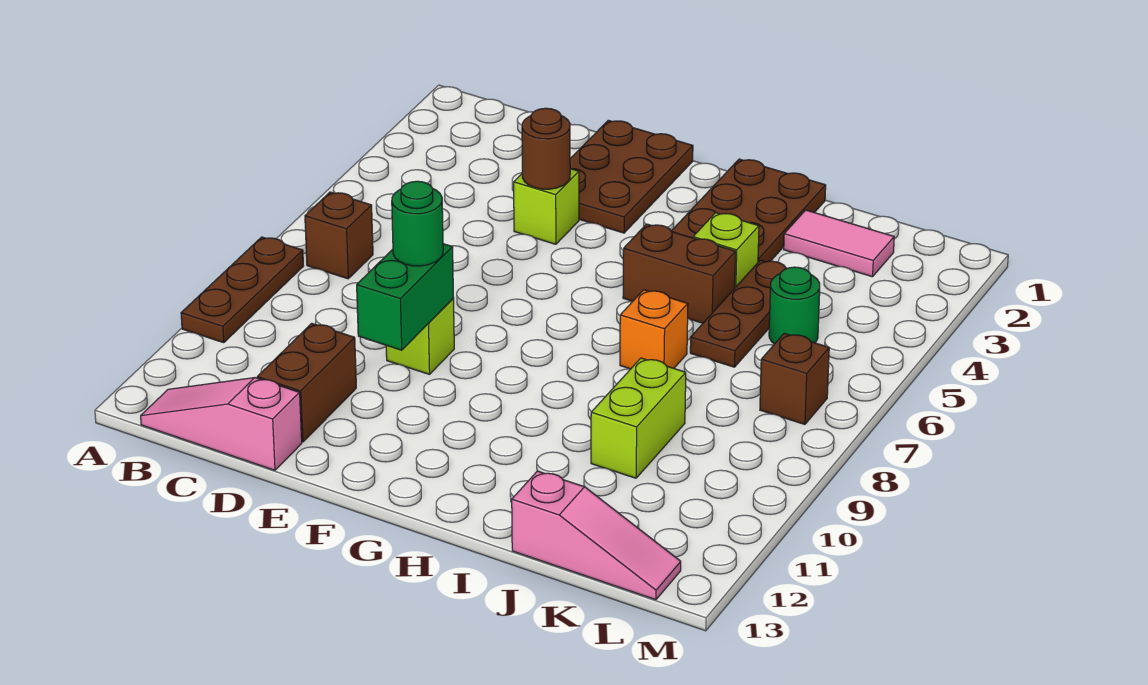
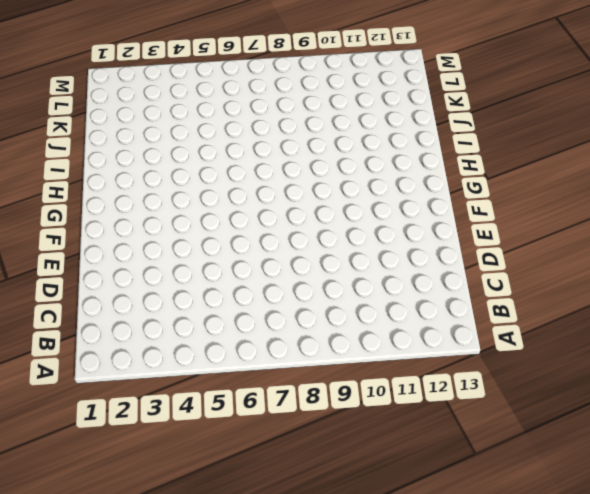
none -> brown 1x3 plate [181,237,303,343]
none -> brown 1x1 brick [305,192,373,279]
none -> pink 1x3 slope [141,378,302,470]

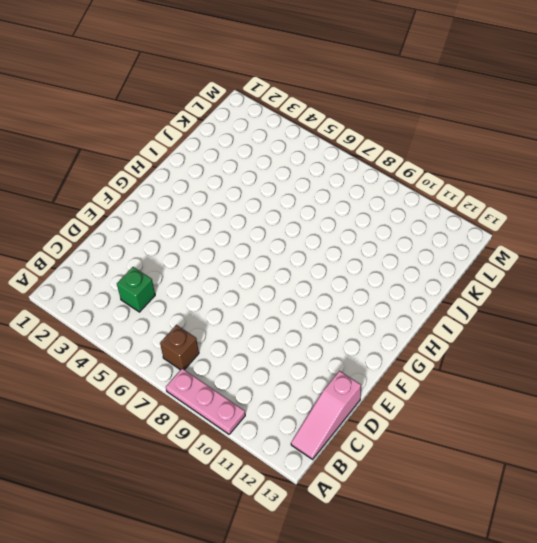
pink 1x3 plate [166,368,245,434] -> brown 1x3 plate [181,237,303,343]
green 1x1 brick [117,267,155,312] -> none
none -> brown 1x2 brick [257,323,356,442]
none -> brown 2x3 plate [570,120,693,233]
none -> lime 1x1 brick [514,169,579,244]

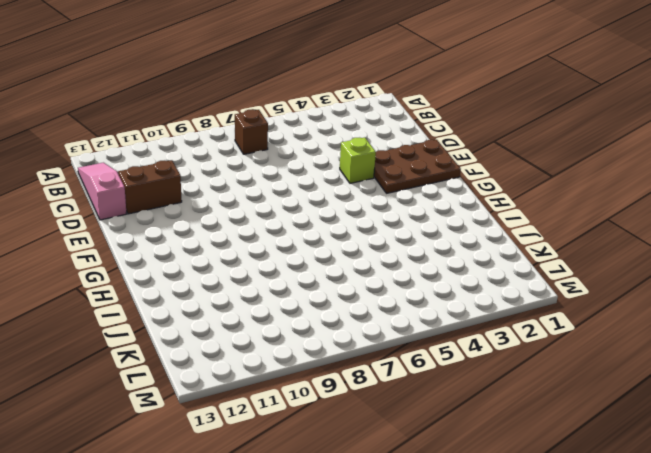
none -> brown 1x3 plate [181,237,303,343]
none -> lime 1x1 brick [386,299,454,374]
none -> brown 2x3 plate [672,159,826,262]

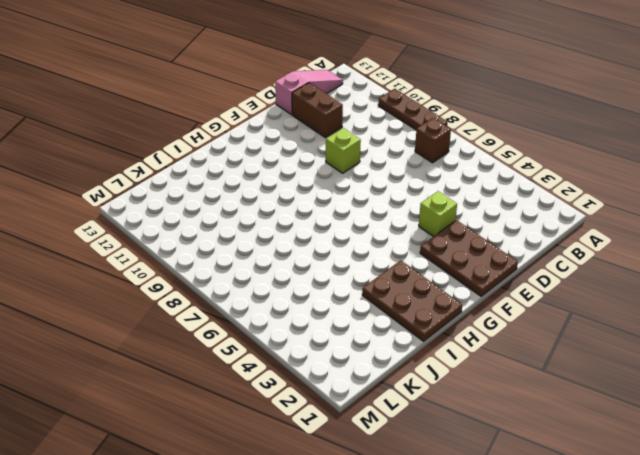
none -> brown 1x2 brick [623,224,736,323]
none -> lime 1x1 brick [693,213,759,287]
none -> orange 1x1 brick [620,290,688,369]

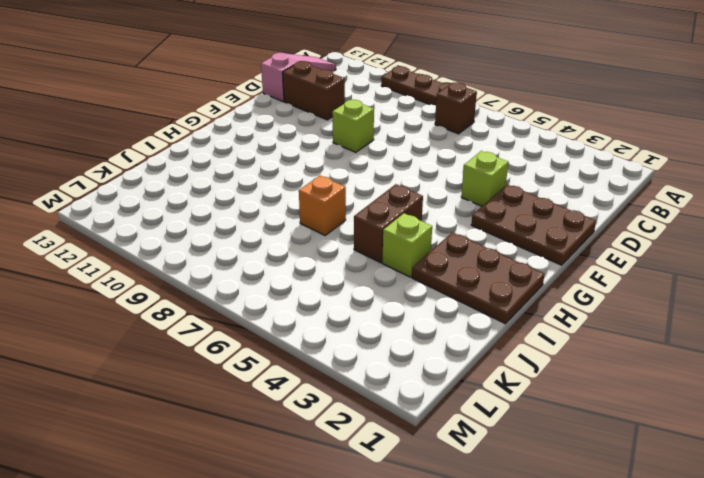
none -> pink 1x2 tile [784,210,894,277]
none -> brown 1x3 plate [690,260,787,367]
none -> lime 1x2 brick [591,358,686,478]

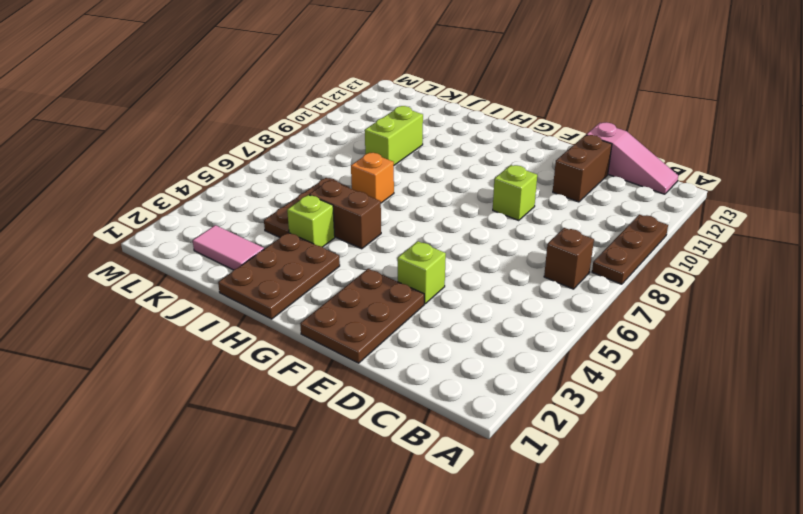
none -> pink 1x3 slope [512,471,681,600]
none -> green 1x1 round brick [769,267,820,344]
none -> brown 1x1 brick [760,333,829,424]

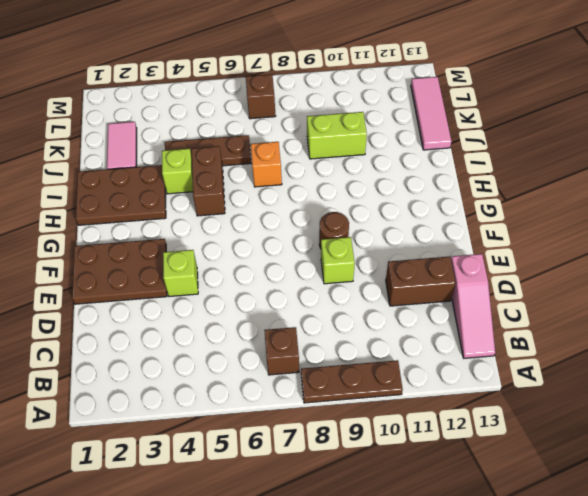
brown 1x1 round brick [319,212,349,248] -> brown 1x1 round brick moved to [522,108,570,189]
pink 1x3 tile [411,77,451,150] -> pink 1x3 slope [512,471,681,600]
none -> green 1x1 round brick [769,267,820,344]
none -> green 1x2 brick [357,244,454,350]
none -> green 1x1 round brick [392,181,443,266]

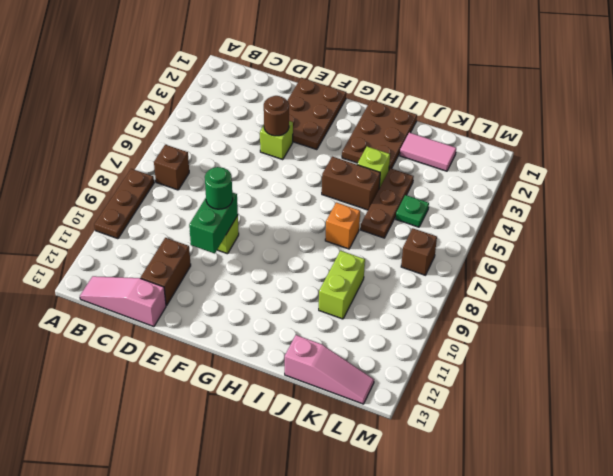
green 1x1 plate [396,195,429,227] -> green 1x1 round brick [769,267,820,344]

